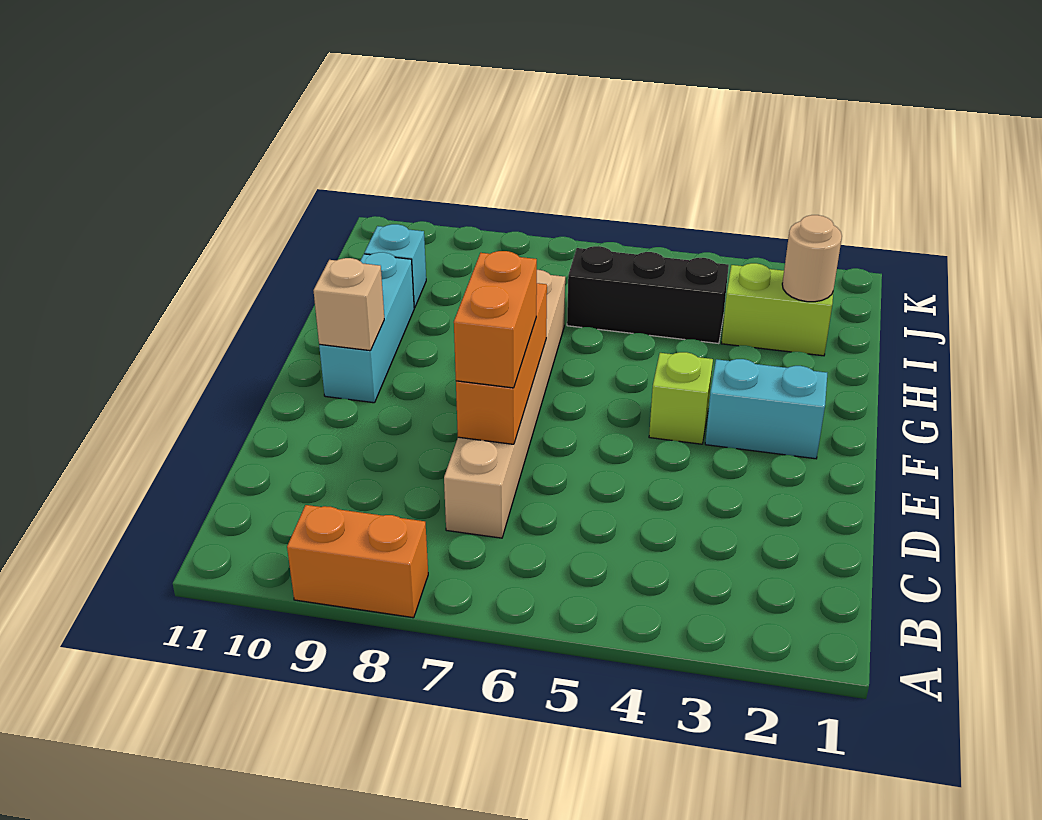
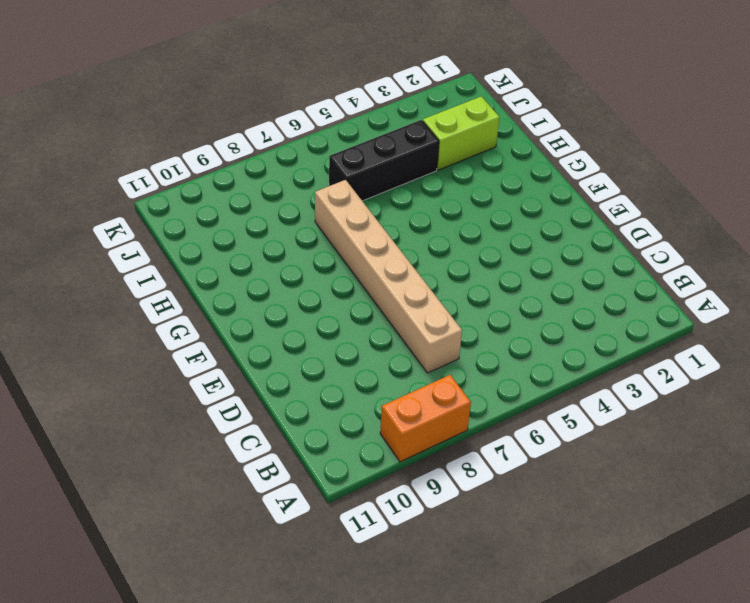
none -> cyan 1x2 brick [705,359,827,459]
none -> lime 1x1 brick [649,352,713,444]
none -> cyan 1x3 brick [319,252,414,403]

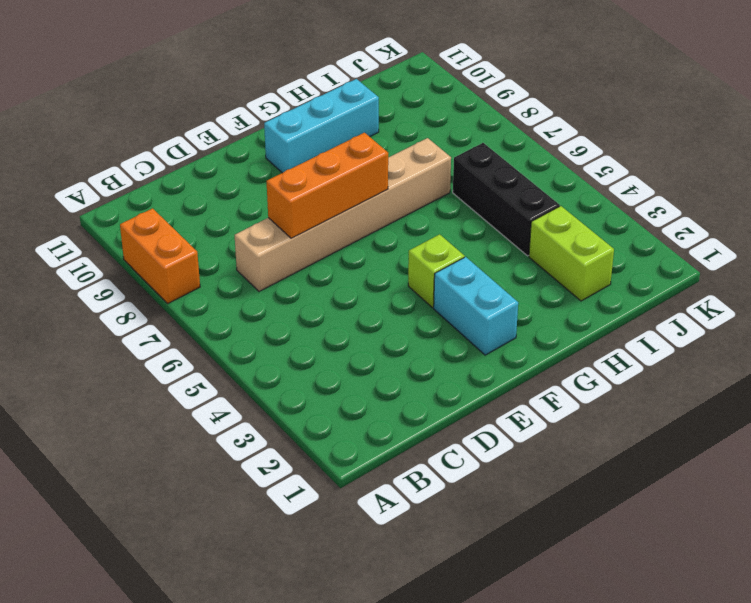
none -> cyan 1x1 brick [364,224,426,308]
none -> tan 1x1 brick [313,258,384,351]
none -> tan 1x1 round brick [782,215,842,302]

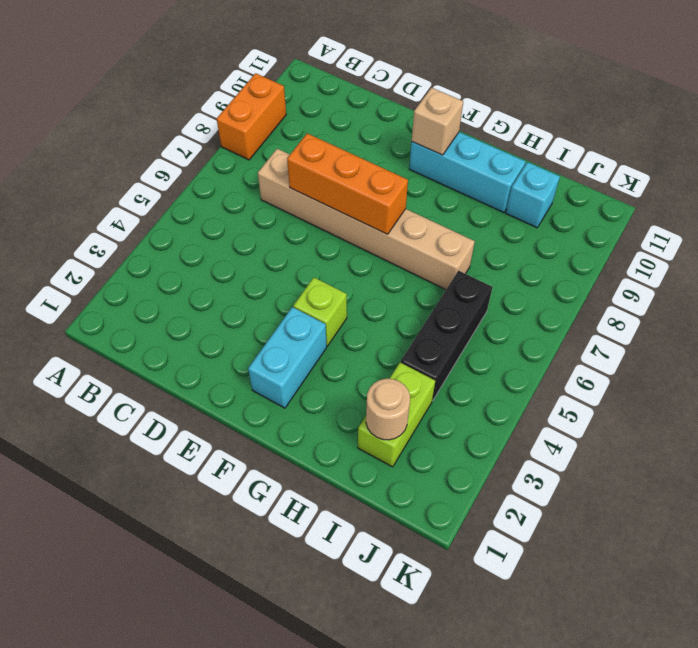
none -> orange 1x2 brick [454,251,537,388]

